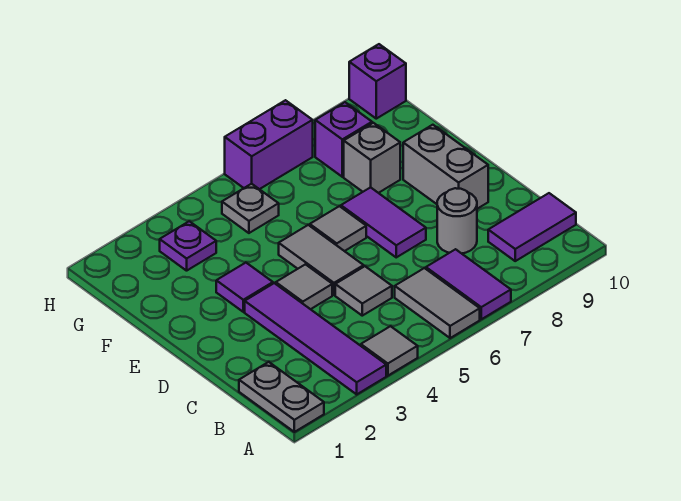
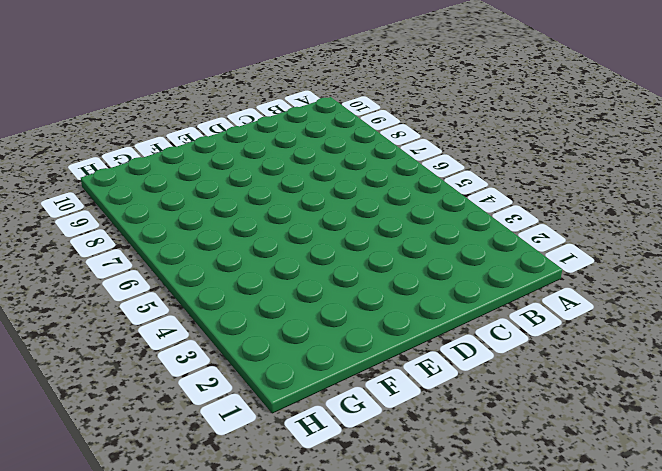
none -> grey 1x2 plate [239,362,324,432]
none -> purple 1x4 tile [245,283,386,394]
none -> grey 1x1 tile [361,326,418,376]

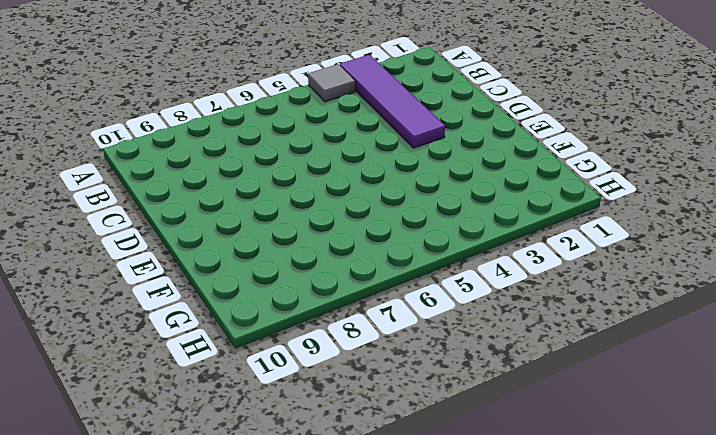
none -> grey 1x2 plate [239,362,324,432]
none -> grey 1x2 tile [395,268,480,338]
none -> purple 1x2 tile [426,249,511,319]

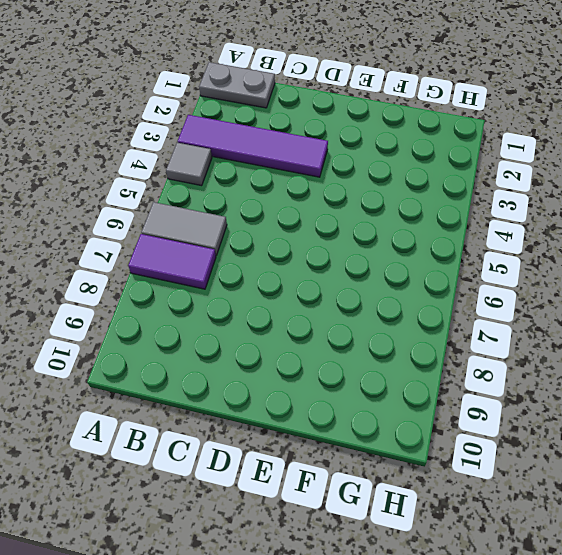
none -> purple 1x2 tile [488,193,576,261]
none -> grey 1x1 tile [335,266,392,316]
none -> grey 1x1 round brick [437,188,477,253]

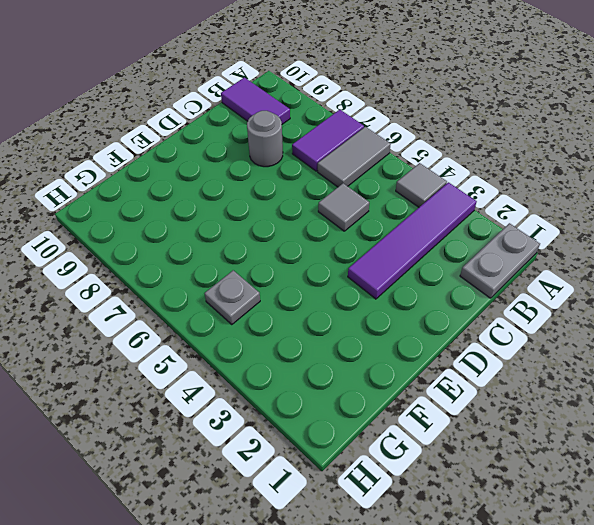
none -> grey 1x1 tile [276,264,332,309]
none -> grey 1x2 tile [279,225,364,295]
none -> purple 1x2 tile [341,187,426,257]

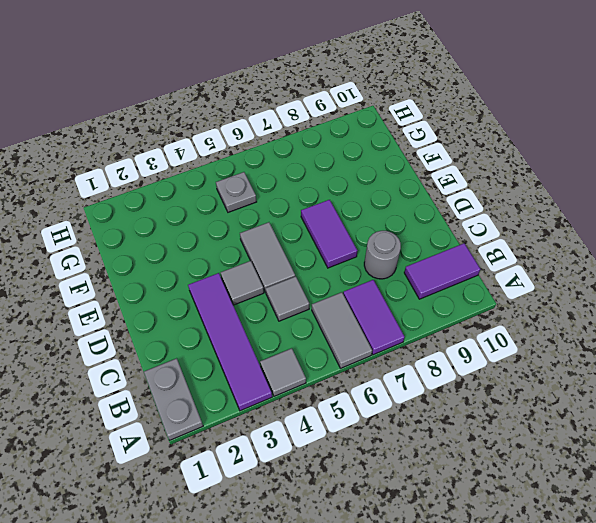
none -> grey 1x2 brick [403,125,488,209]
none -> purple 1x1 tile [216,263,273,312]
none -> grey 1x1 tile [310,206,366,251]

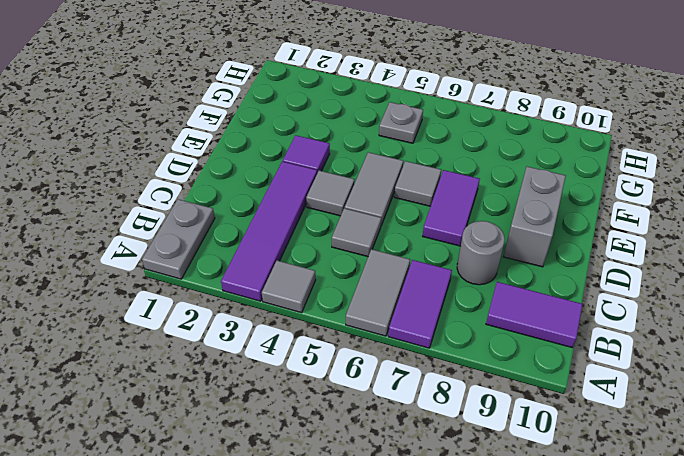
none -> grey 1x1 brick [344,123,400,193]
none -> purple 1x1 plate [160,221,216,271]
none -> purple 1x1 brick [315,102,372,177]

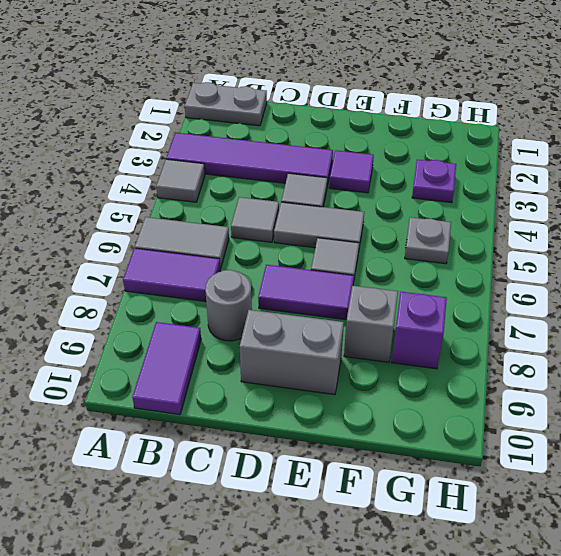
none -> purple 1x2 brick [225,100,313,189]
none -> purple 1x1 brick [349,44,406,119]

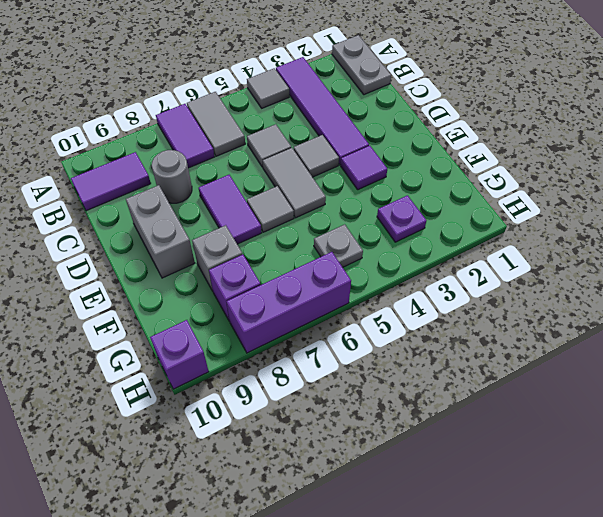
purple 1x3 brick [226,252,351,353] -> purple 1x2 brick [225,100,313,189]

